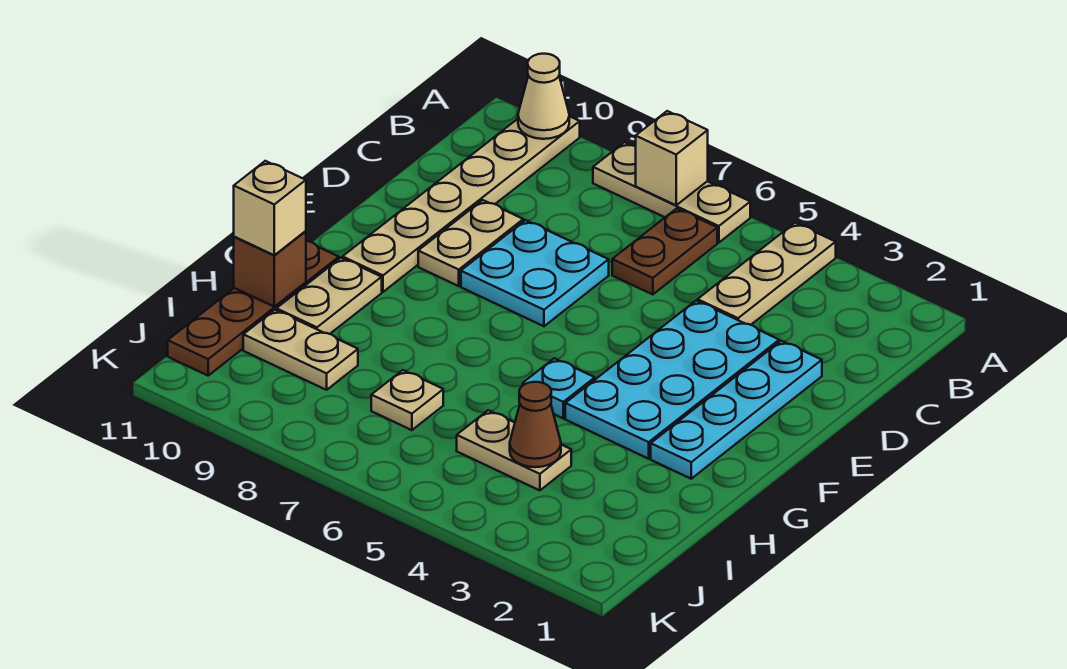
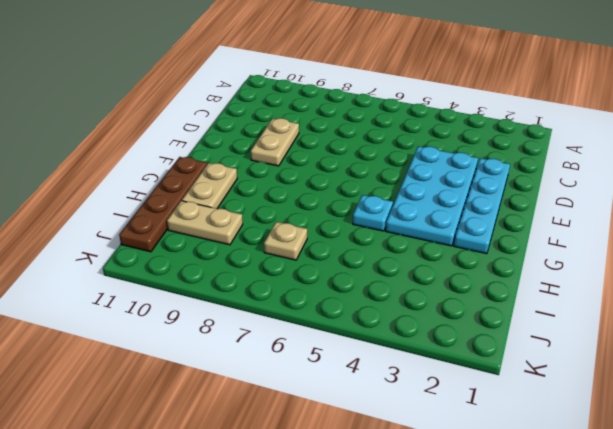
none -> tan 1x3 plate [698,223,836,325]
none -> tan 1x3 plate [593,142,750,243]
none -> tan 1x6 plate [343,116,580,292]

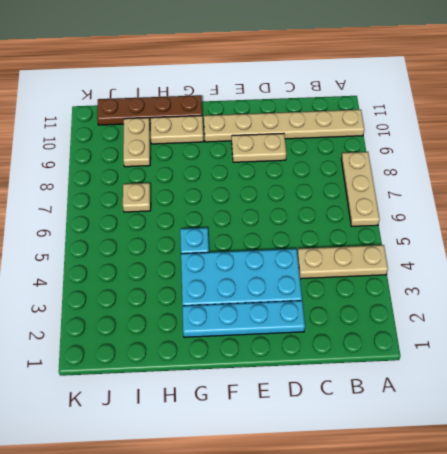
none -> brown 1x2 plate [612,208,717,295]
none -> cyan 2x2 plate [461,220,609,326]
none -> tan 1x2 plate [457,410,571,490]

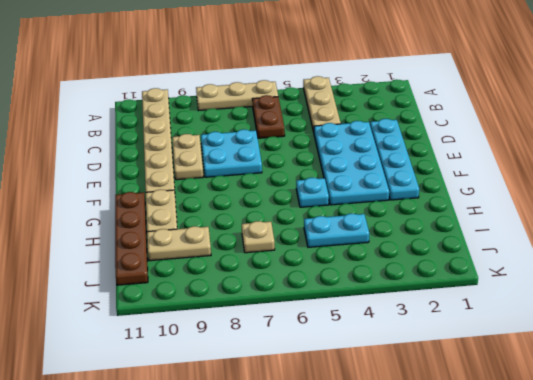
cyan 1x2 plate [304,214,369,247] -> tan 1x2 plate [457,410,571,490]
none -> tan 1x1 brick [636,111,708,205]
none -> tan 1x1 cone [518,54,569,139]
none -> brown 1x1 brick [234,231,306,307]

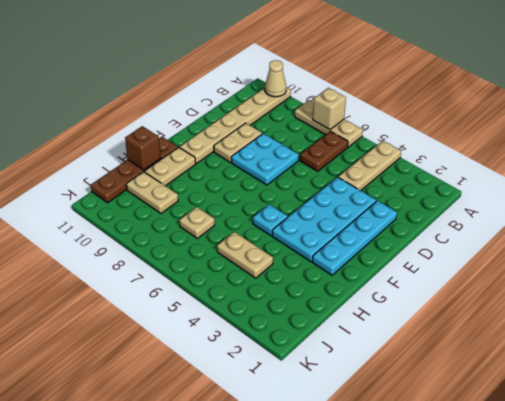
none -> brown 1x1 cone [510,382,561,467]
none -> tan 1x1 brick [234,161,306,255]

